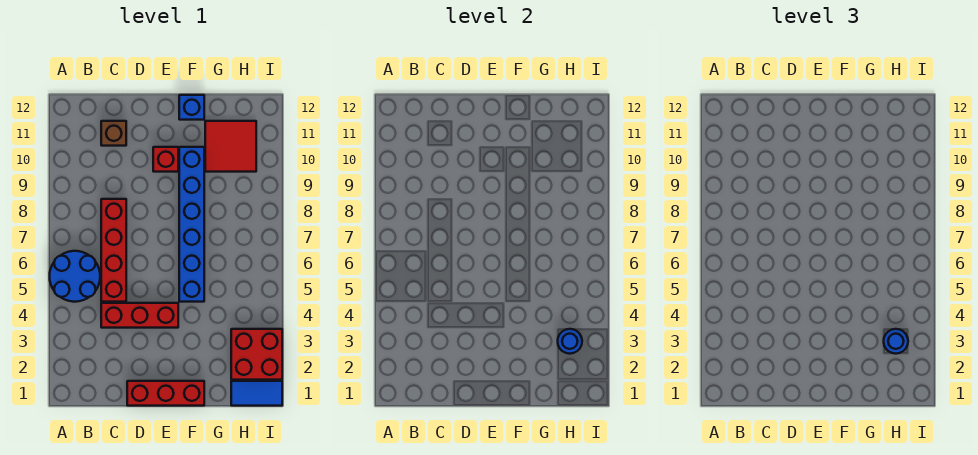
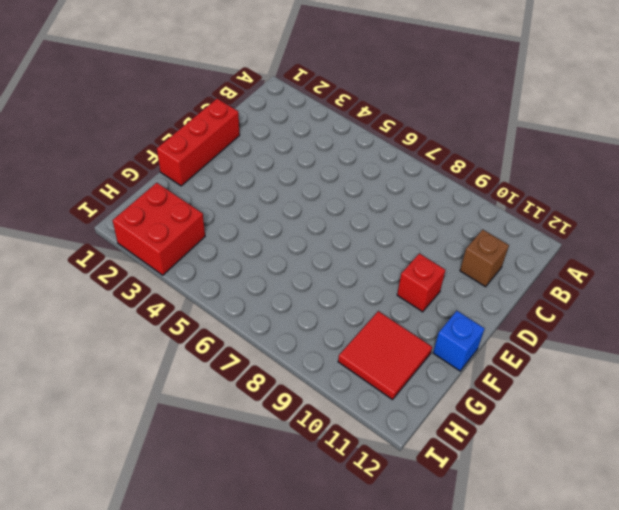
none -> blue 2x2 round brick [50,251,100,302]
none -> red 1x3 brick [101,303,178,328]
none -> red 1x4 brick [101,199,126,302]

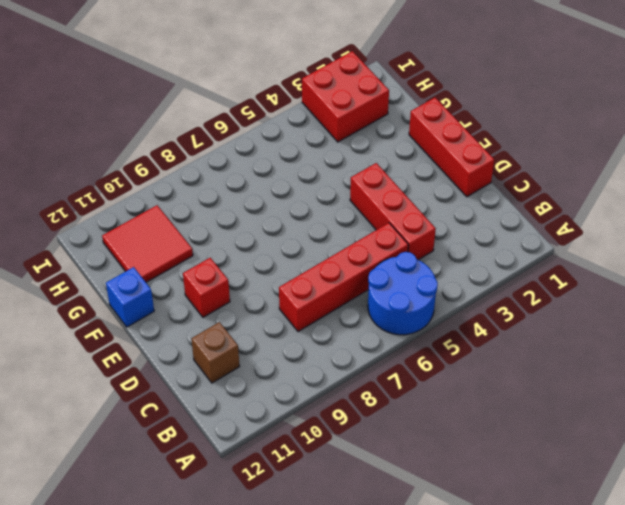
none -> blue 1x6 brick [179,147,204,302]
none -> blue 1x2 tile [231,381,282,406]
none -> blue 1x1 round brick [558,329,582,354]

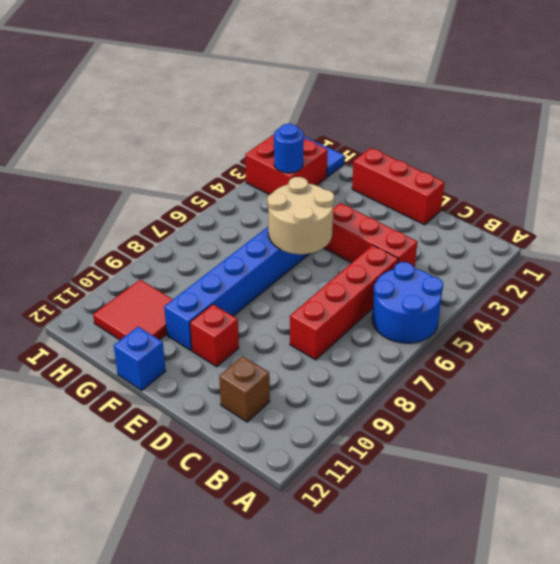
tan 2x2 round brick [267,177,334,254] -> none
none -> blue 1x1 round brick [884,329,908,354]

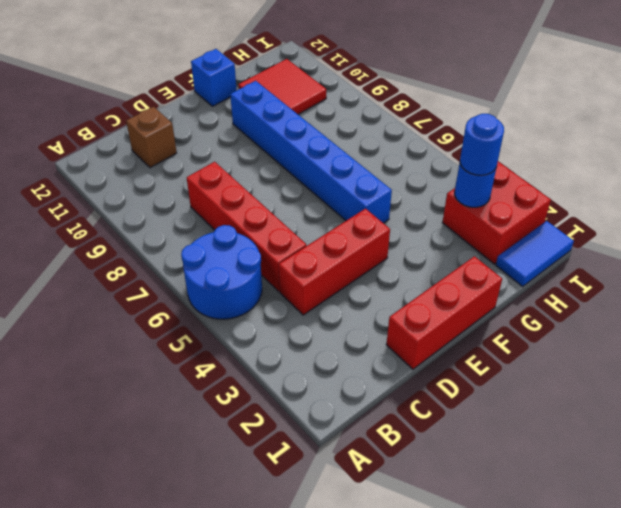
none -> red 1x1 brick [153,147,178,172]

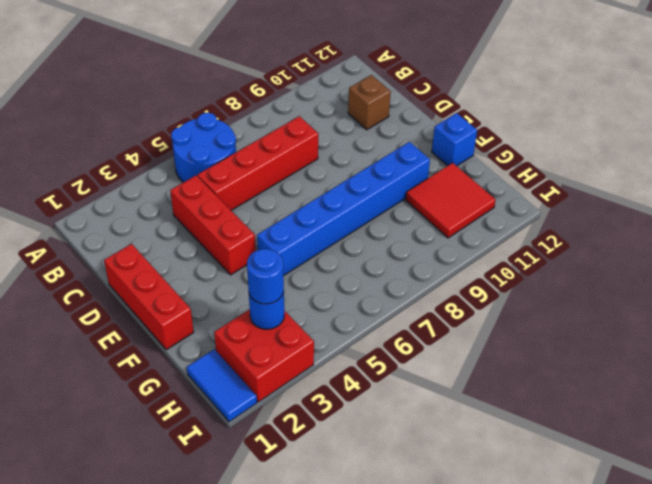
none -> red 1x1 brick [153,147,178,172]

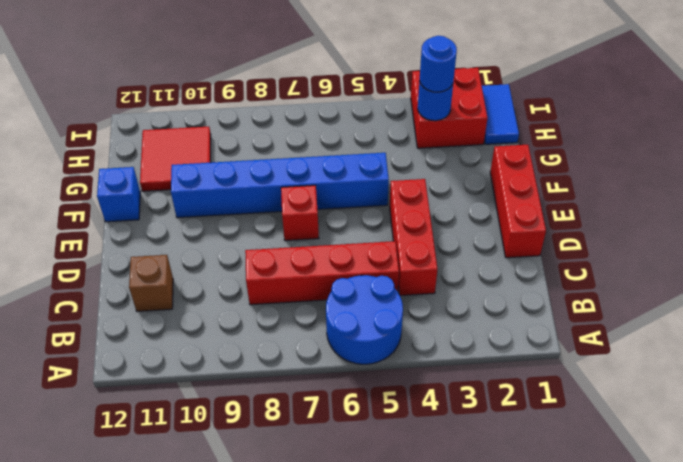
red 1x1 brick [281,185,319,241] -> red 1x1 brick moved to [153,147,178,172]

